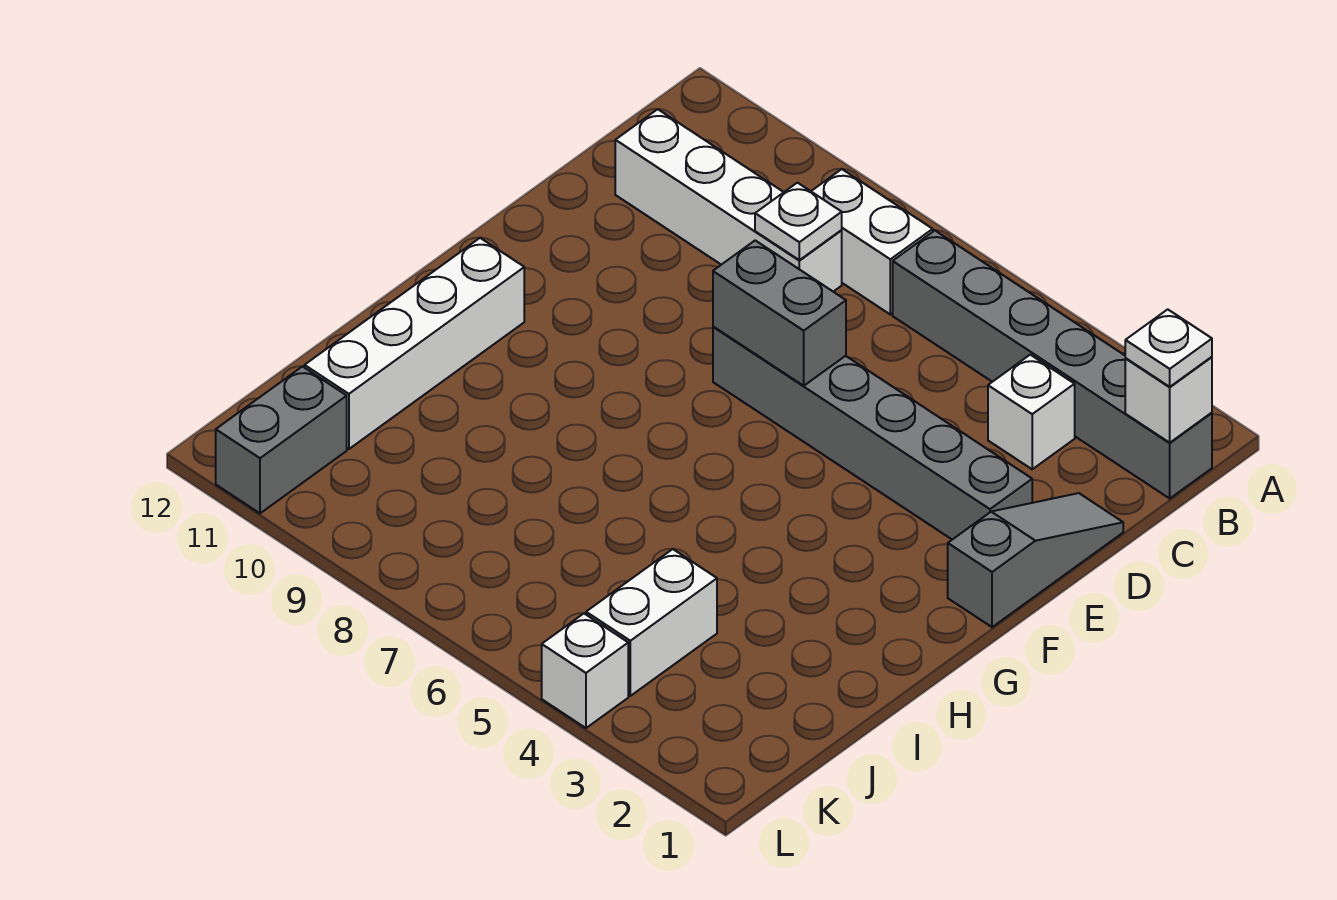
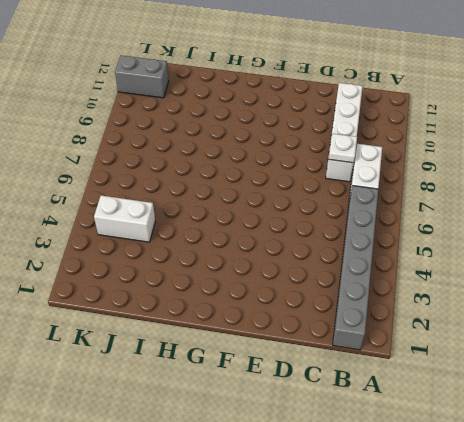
none -> white 1x1 brick [988,355,1075,469]
none -> grey 1x3 slope [948,493,1123,627]
none -> grey 1x6 brick [713,327,1032,540]

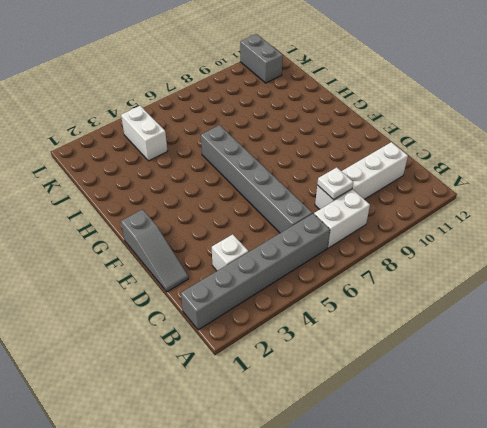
grey 1x6 brick [201,125,312,233] -> grey 1x6 brick turned to [713,327,1032,540]
none -> white 1x4 brick [305,238,524,449]
none -> white 1x1 brick [542,614,628,728]
none -> white 1x1 brick [1125,357,1212,443]

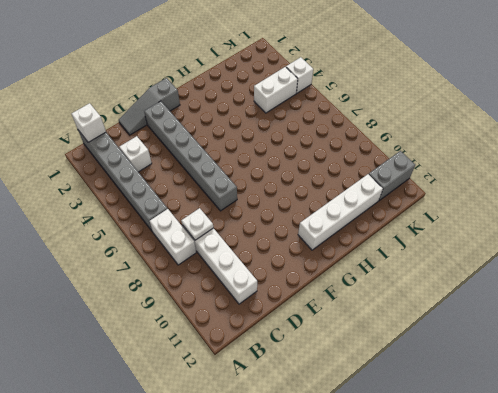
none -> grey 1x2 brick [713,241,846,386]
none -> white 1x1 plate [1125,309,1212,387]

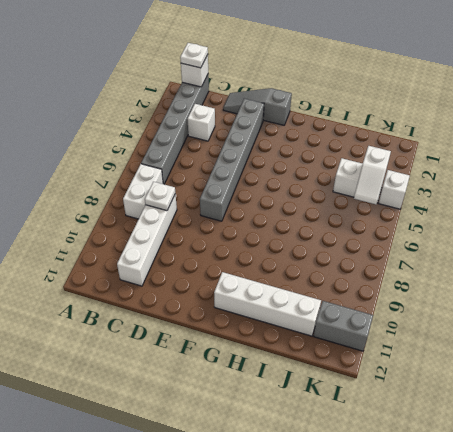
white 1x2 slope [354,146,391,204] -> none
none -> grey 1x2 brick [713,241,846,386]

